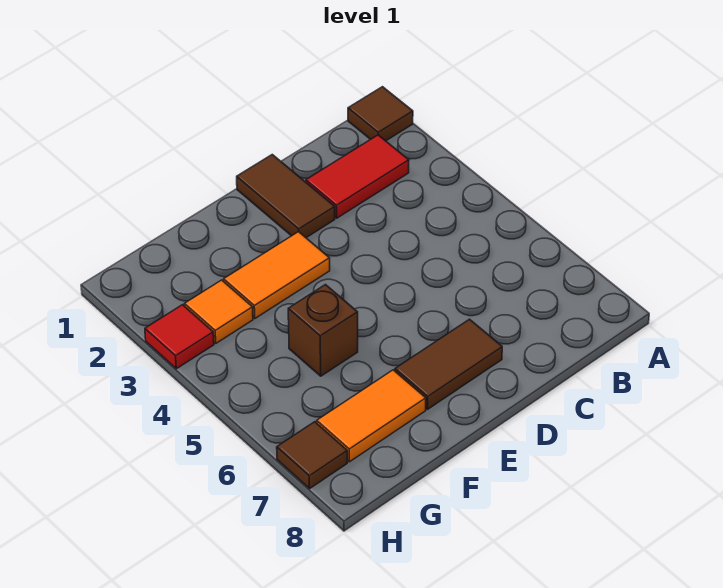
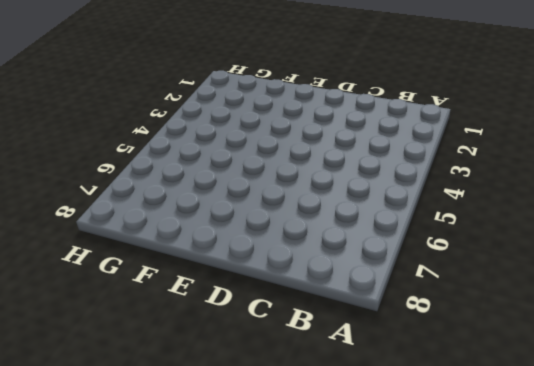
none -> brown 1x1 tile [348,87,413,141]
none -> red 1x2 tile [306,135,409,218]

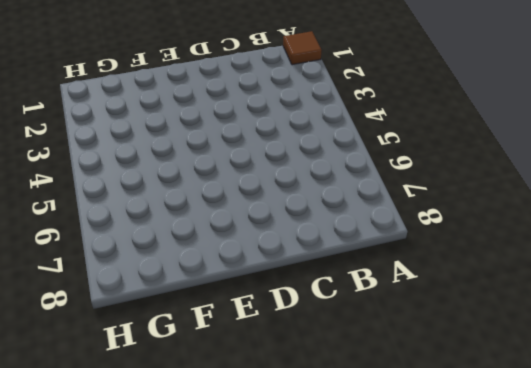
none -> red 1x2 tile [306,135,409,218]
none -> brown 1x2 tile [237,155,335,238]

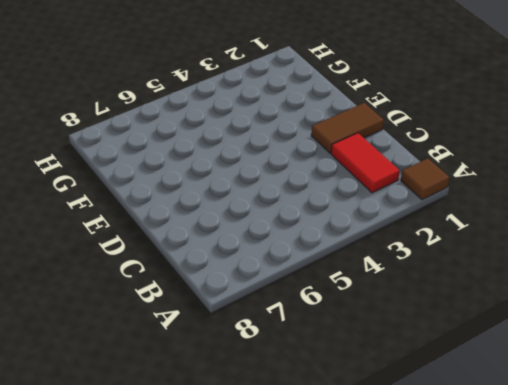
none -> brown 1x2 tile [395,319,502,409]
none -> orange 1x2 tile [224,232,330,318]

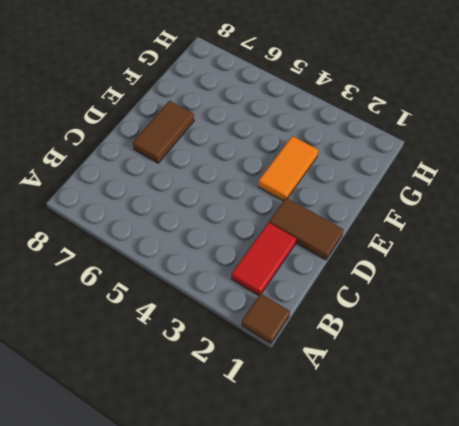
none -> brown 1x1 brick [288,285,358,376]
none -> orange 1x2 tile [317,370,426,462]

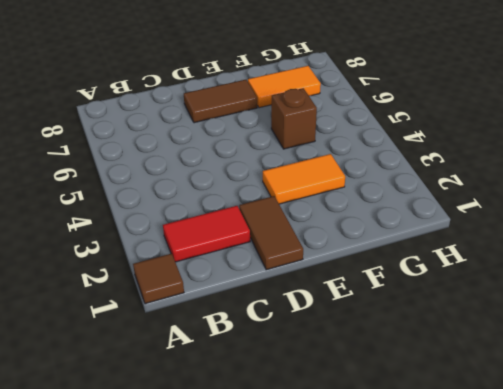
none -> orange 1x1 tile [184,280,253,343]
none -> red 1x1 tile [145,305,214,369]

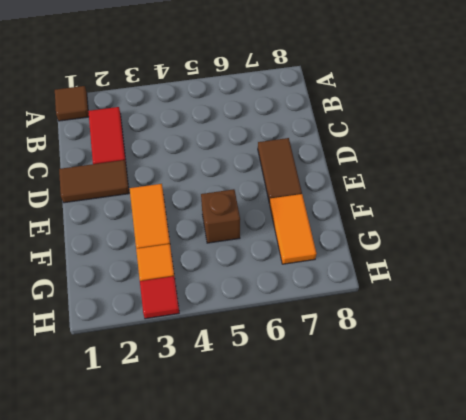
none -> brown 1x1 tile [277,422,347,489]

